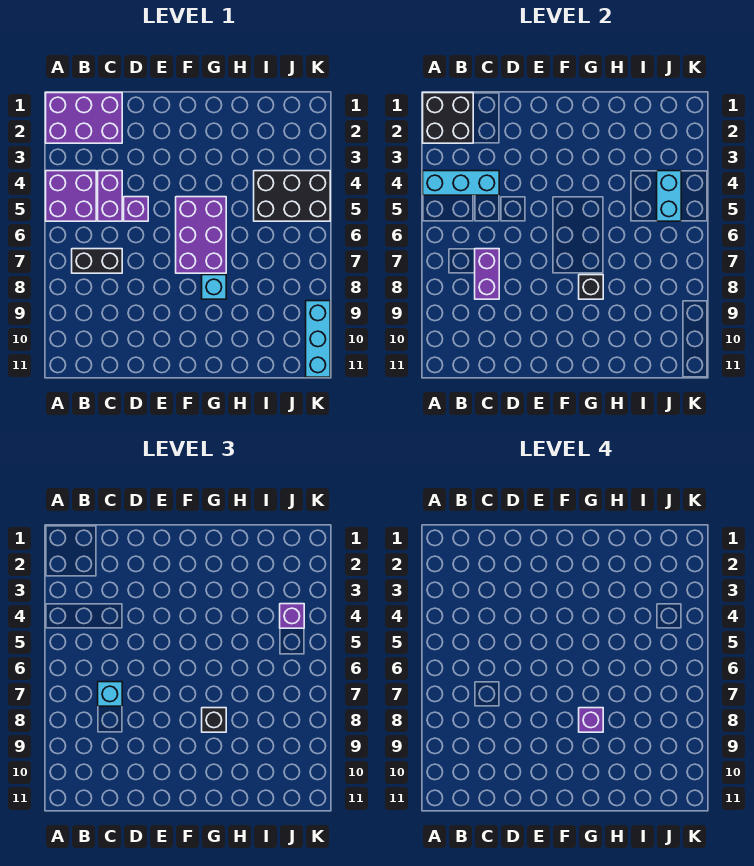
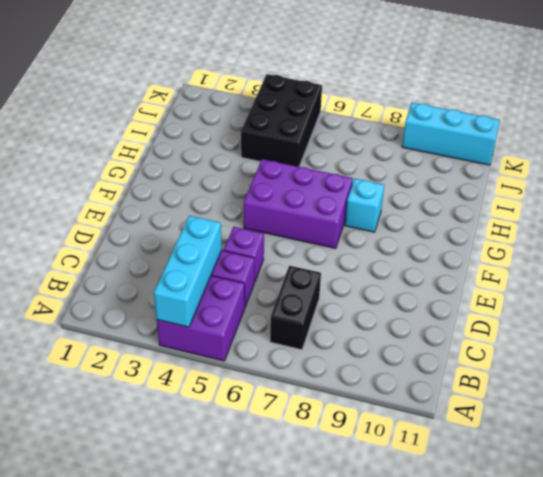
none -> purple 2x3 brick [46,93,122,143]
none -> black 2x2 brick [423,93,473,143]
none -> purple 1x2 brick [475,249,499,299]

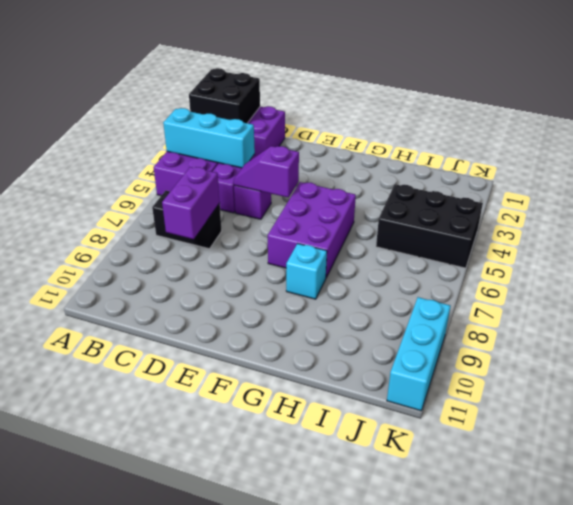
purple 1x2 slope [234,146,299,198] -> none
none -> black 1x1 brick [579,275,603,299]
none -> cyan 1x2 brick [657,171,681,221]
none -> cyan 1x1 brick [98,682,122,706]

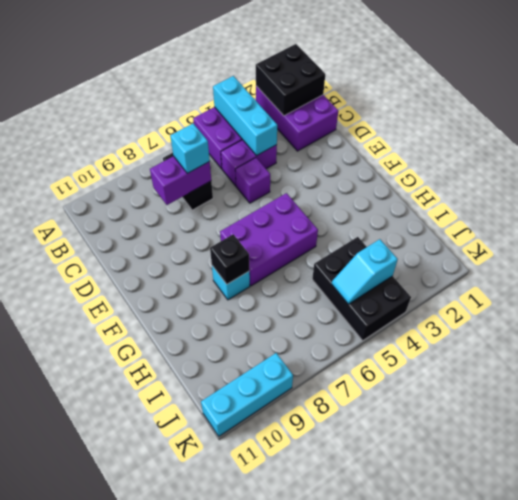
cyan 1x2 slope [332,239,398,304] -> cyan 1x2 brick [657,171,681,221]
none -> black 1x1 brick [202,708,226,732]
none -> purple 1x1 brick [280,604,304,628]
none -> purple 1x1 brick [579,708,603,732]

